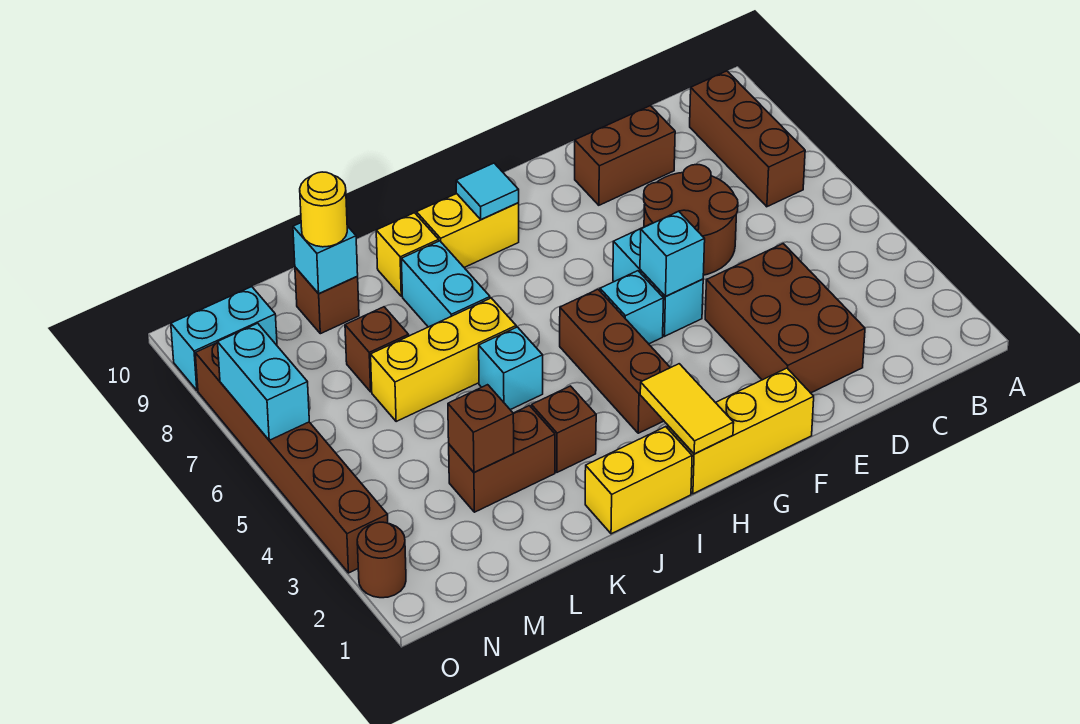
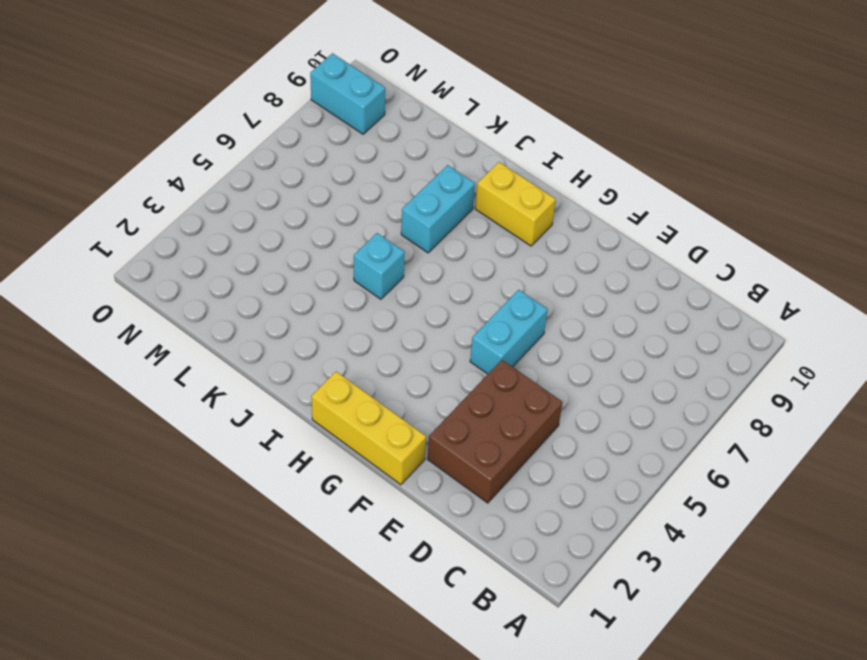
none -> brown 1x3 brick [690,71,805,207]
none -> brown 2x2 round brick [644,165,738,275]
none -> brown 1x2 brick [575,106,675,205]

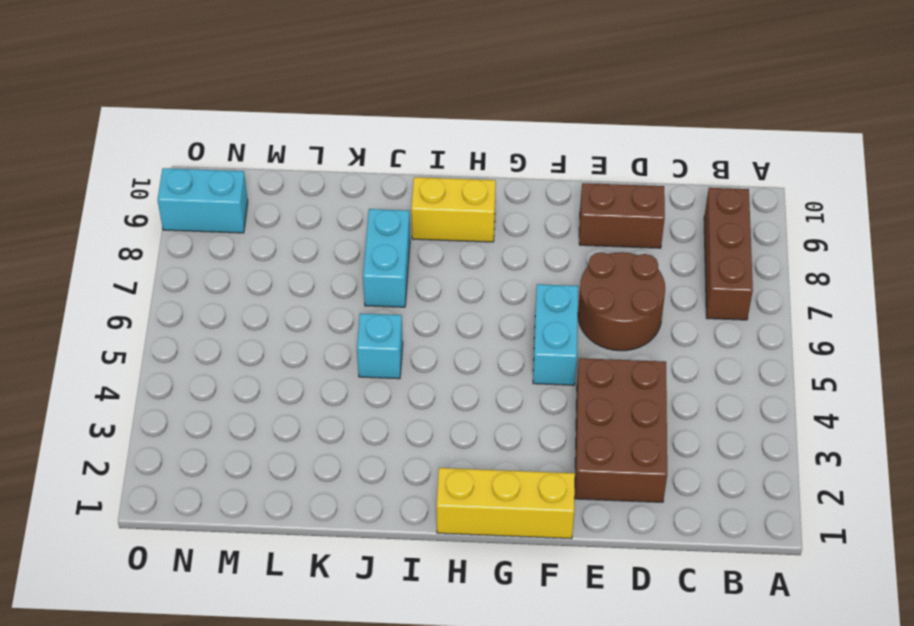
none -> cyan 1x1 brick [600,271,664,344]
none -> brown 1x3 brick [560,289,670,433]
none -> yellow 1x2 brick [585,427,692,534]

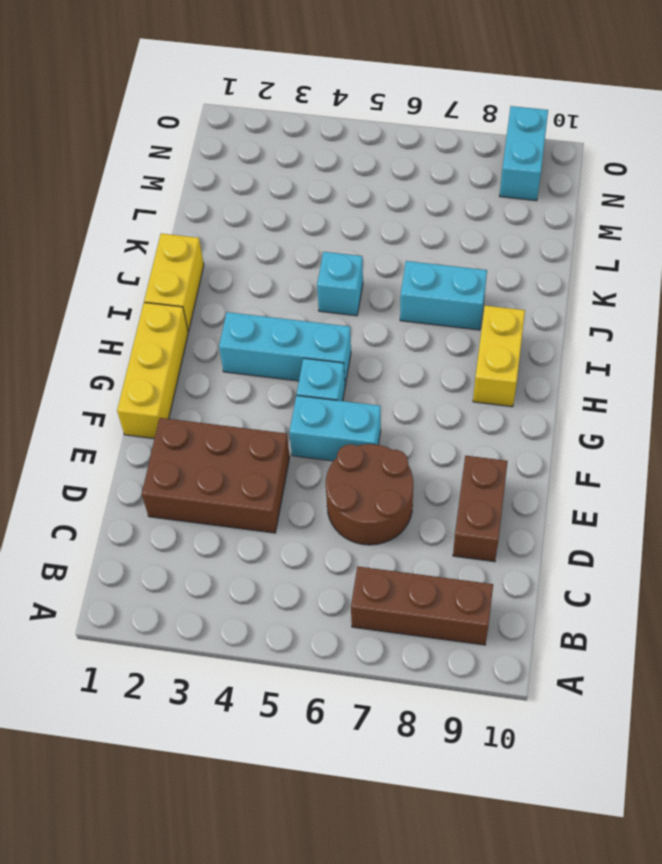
cyan 1x3 brick [219,312,351,385] -> brown 1x3 brick [560,289,670,433]
none -> brown 1x1 brick [532,386,596,472]
none -> yellow 1x3 brick [371,298,516,421]
none -> yellow 1x1 brick [376,213,439,296]

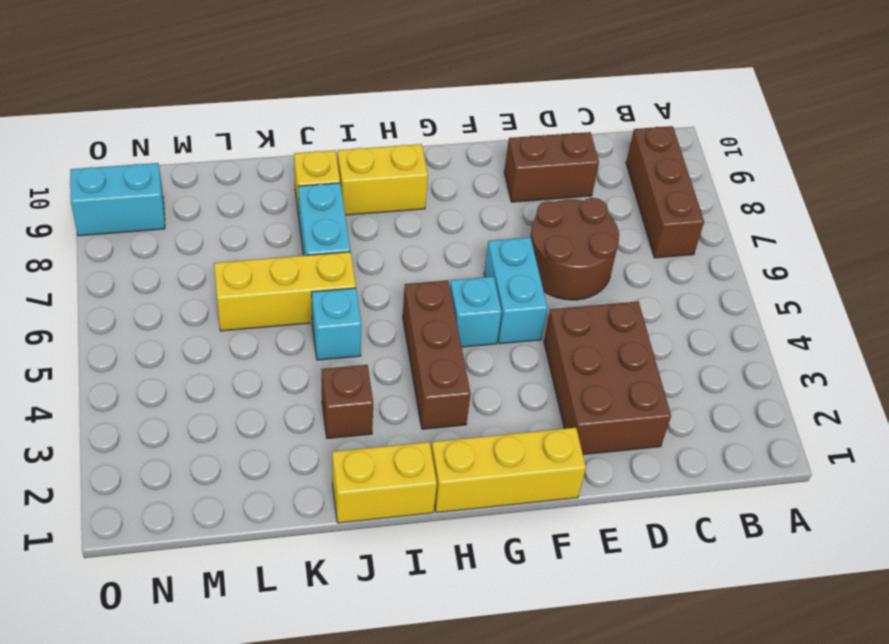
none -> brown 1x2 brick [449,406,555,512]
none -> brown 1x1 brick [345,307,409,392]
none -> brown 1x1 brick [295,267,359,334]

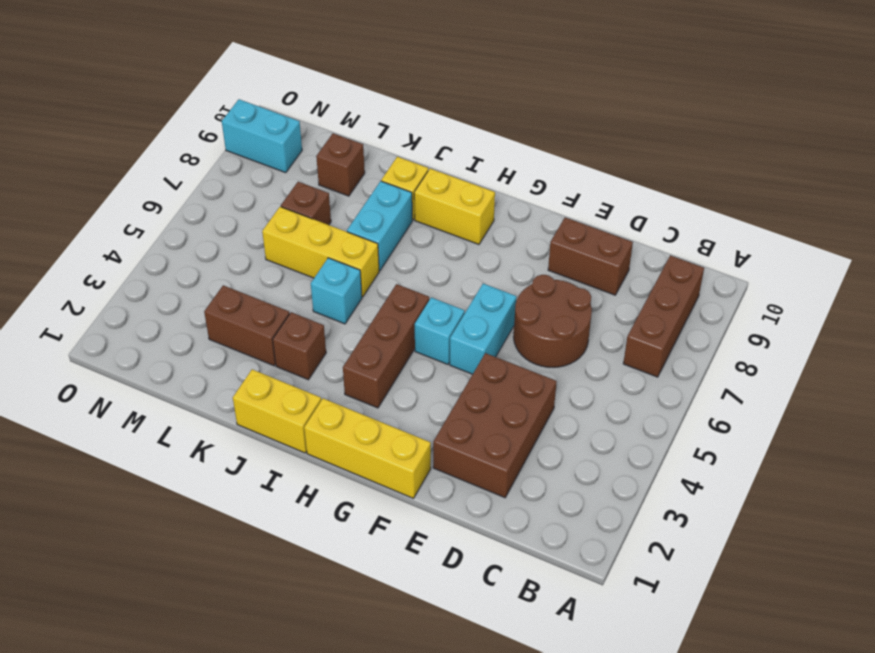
none -> brown 1x1 round brick [357,522,406,598]
none -> brown 1x6 brick [195,342,388,573]
none -> cyan 1x1 brick [640,211,705,297]

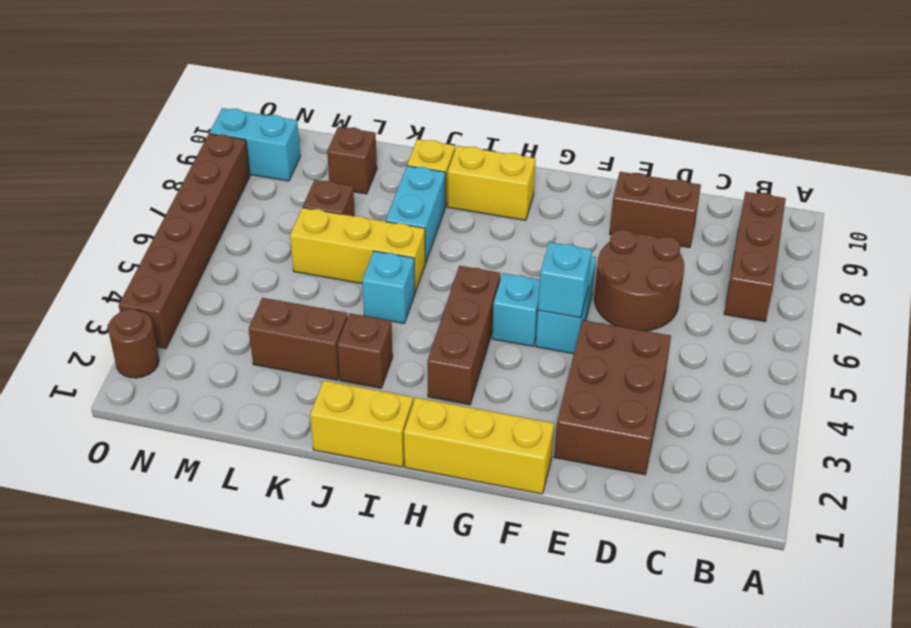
none -> yellow 1x2 tile [640,364,734,454]
none -> cyan 1x1 tile [456,163,519,220]
none -> brown 1x1 brick [448,385,514,472]

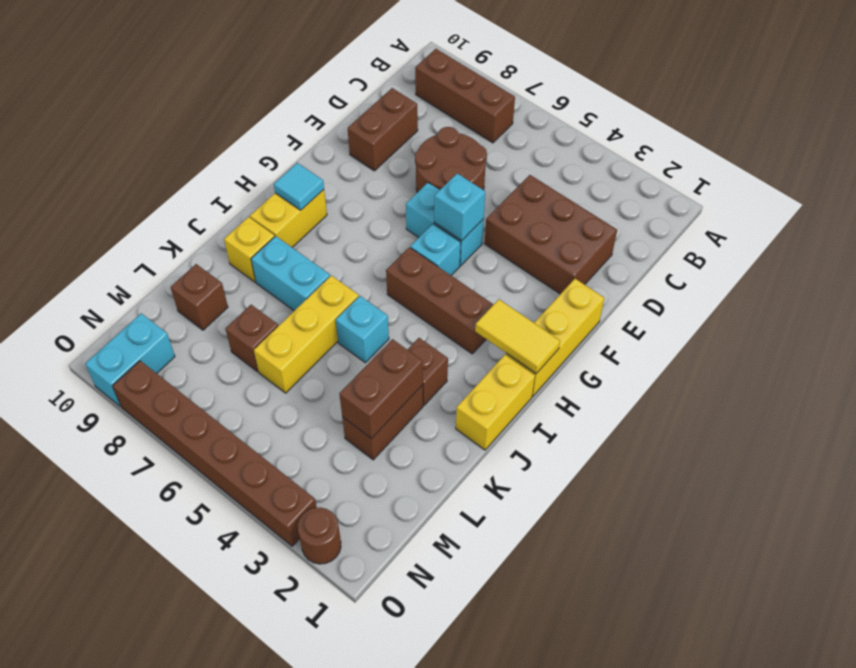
brown 1x2 brick [339,339,423,439] -> brown 1x1 brick [448,385,514,472]
none -> cyan 1x1 brick [293,223,358,294]
none -> cyan 1x2 brick [218,323,309,440]
none -> yellow 1x1 round brick [300,172,347,247]

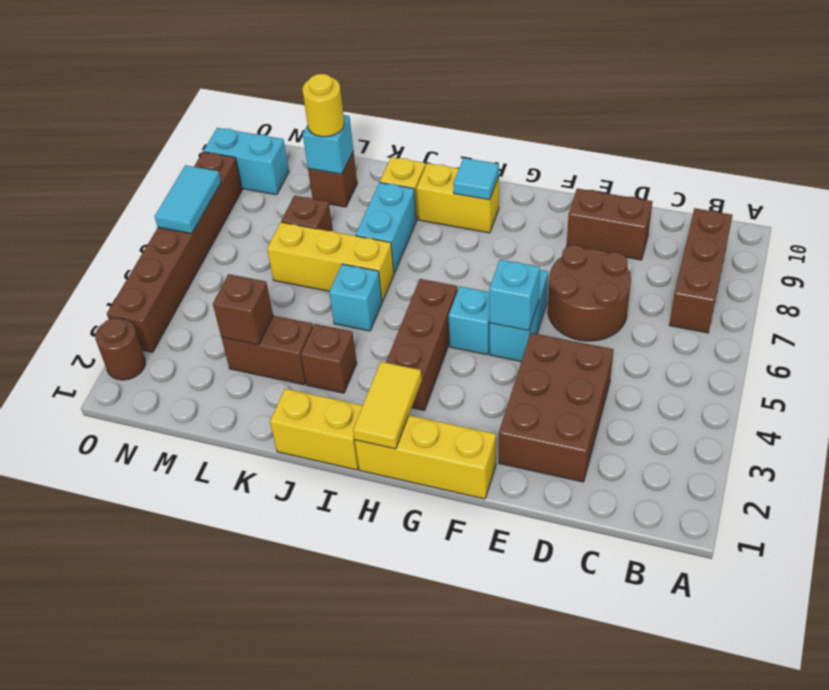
cyan 1x2 tile [155,165,221,234] -> cyan 1x2 brick [218,323,309,440]

